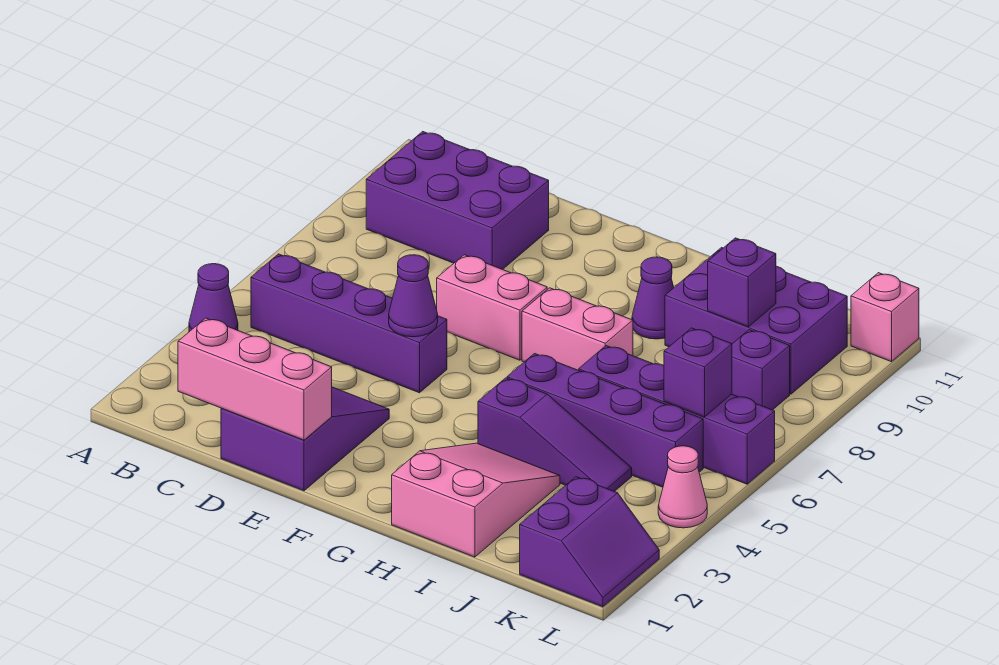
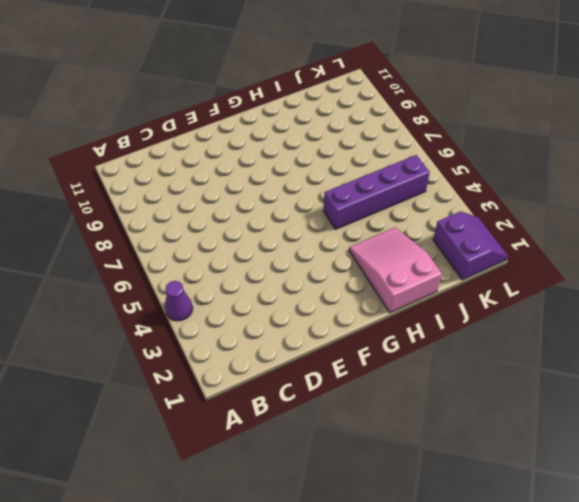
none -> purple 1x4 brick [251,254,447,393]
none -> purple 2x3 brick [366,132,549,270]
none -> purple 2x3 slope [221,387,389,491]

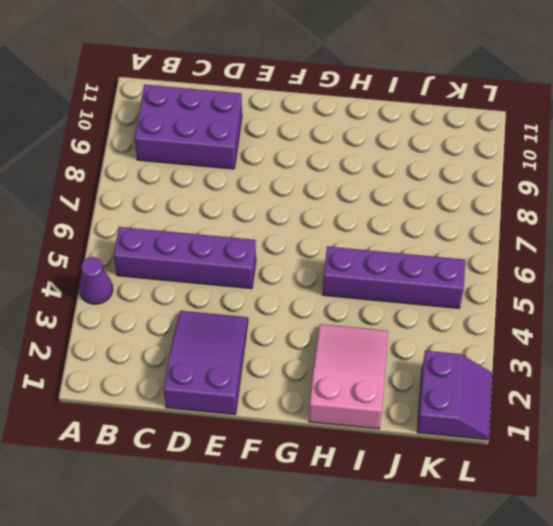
none -> pink 1x2 brick [437,255,547,360]
none -> pink 1x2 brick [522,288,633,370]
none -> purple 1x3 slope [478,378,632,491]

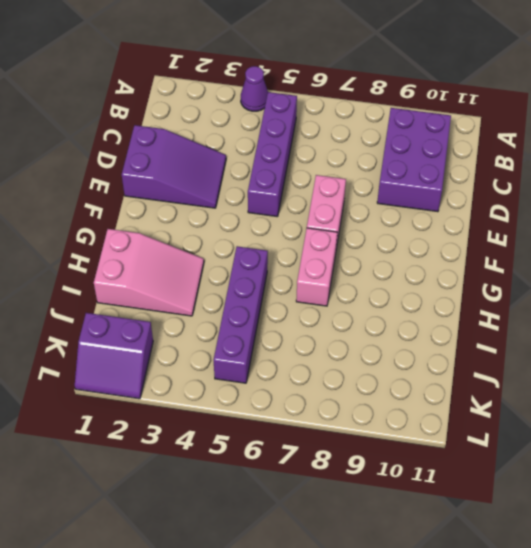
none -> purple 1x3 slope [478,378,632,491]
none -> purple 1x1 cone [632,257,674,339]
none -> purple 1x4 brick [579,346,775,484]

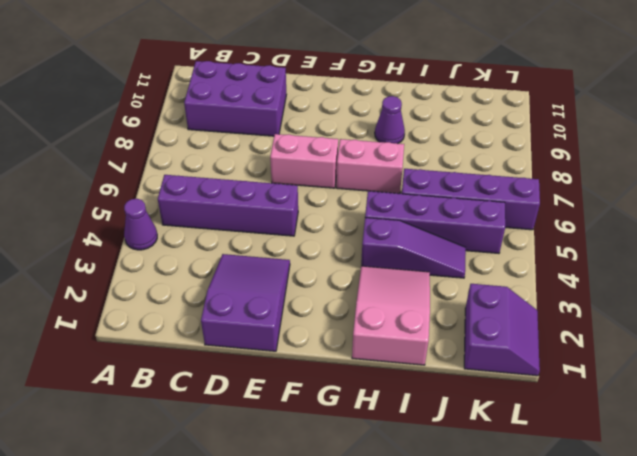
none -> purple 2x3 brick [665,248,847,394]
none -> purple 1x1 brick [732,330,790,410]
none -> pink 1x1 cone [658,446,707,528]

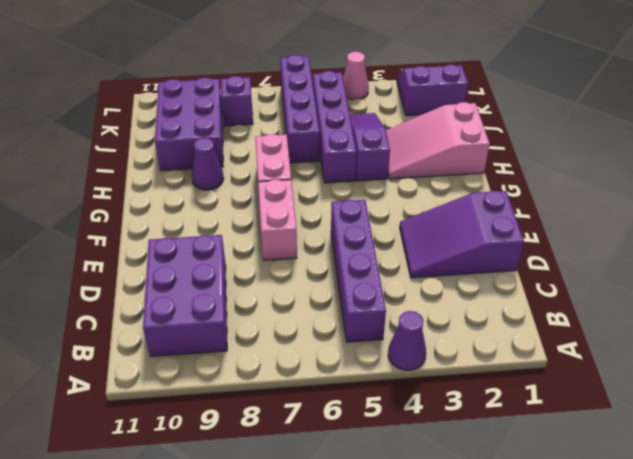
none -> pink 1x1 brick [851,273,919,362]
none -> pink 1x3 brick [178,318,332,440]
none -> purple 1x1 cone [389,255,438,337]

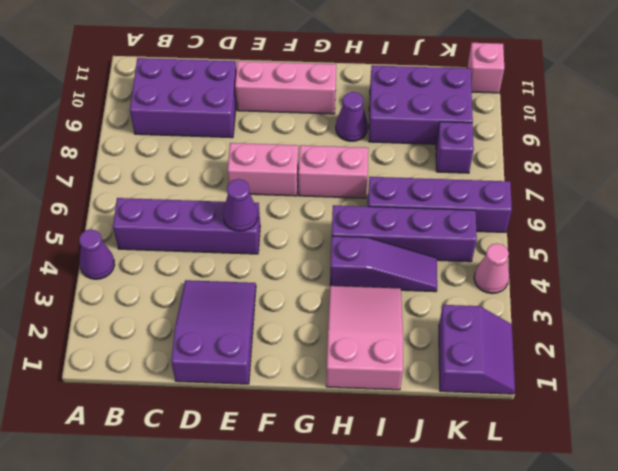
pink 1x3 brick [235,61,336,114] -> pink 1x3 brick moved to [178,318,332,440]
none -> purple 1x1 brick [708,238,776,327]
none -> purple 1x1 brick [664,328,732,417]

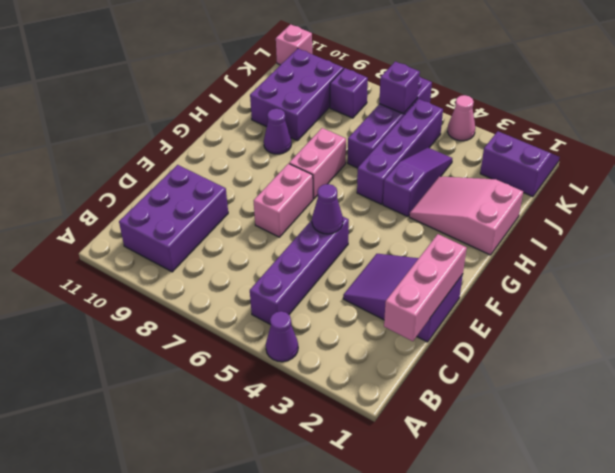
none -> purple 1x1 brick [708,238,776,327]

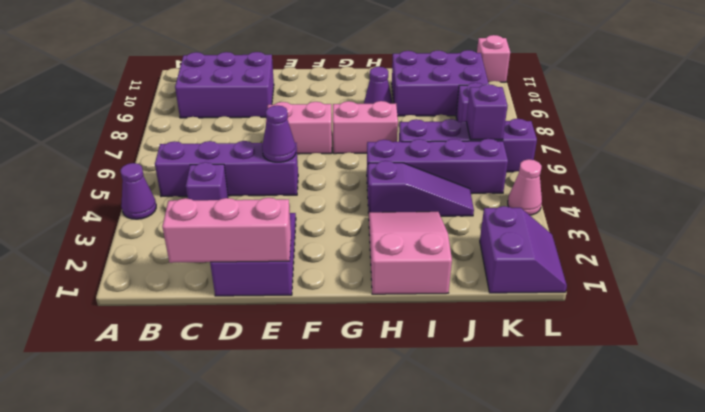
purple 1x1 brick [186,162,228,200] -> purple 1x1 brick moved to [708,238,776,327]

